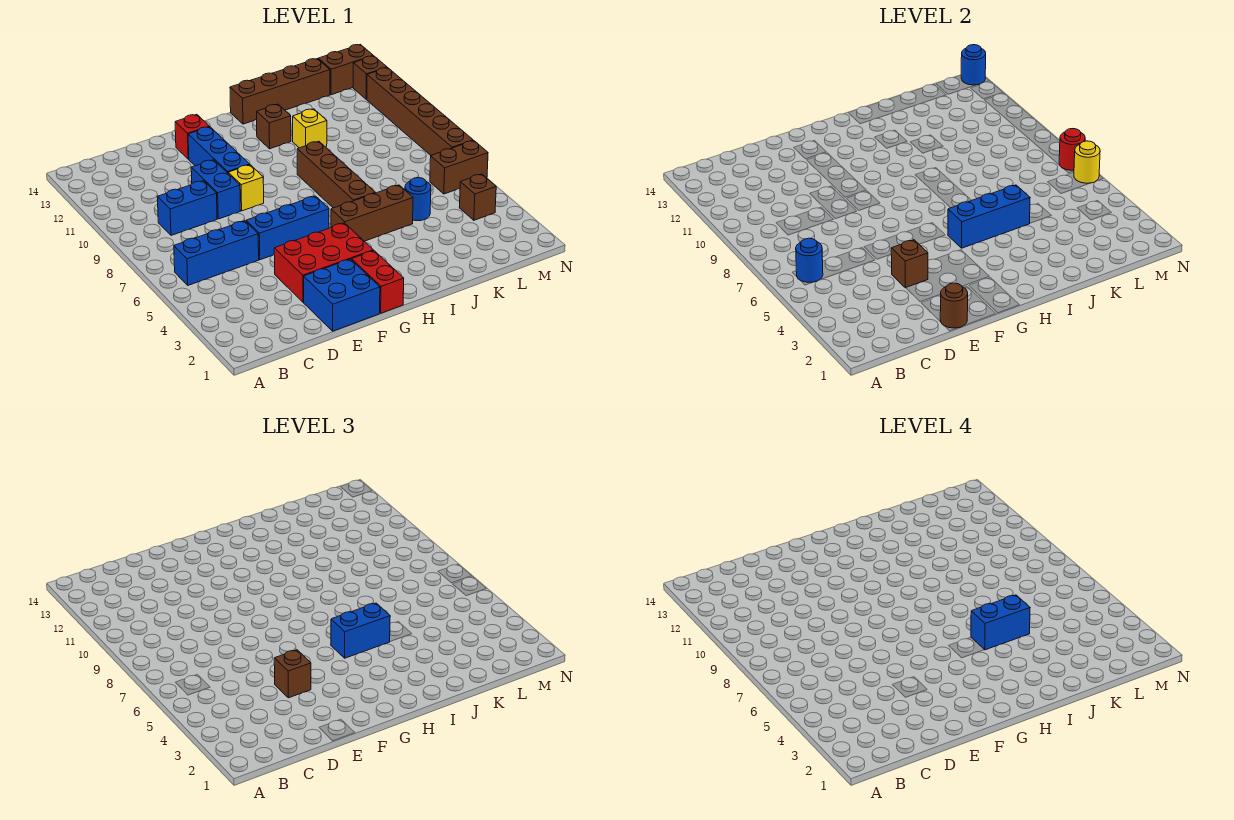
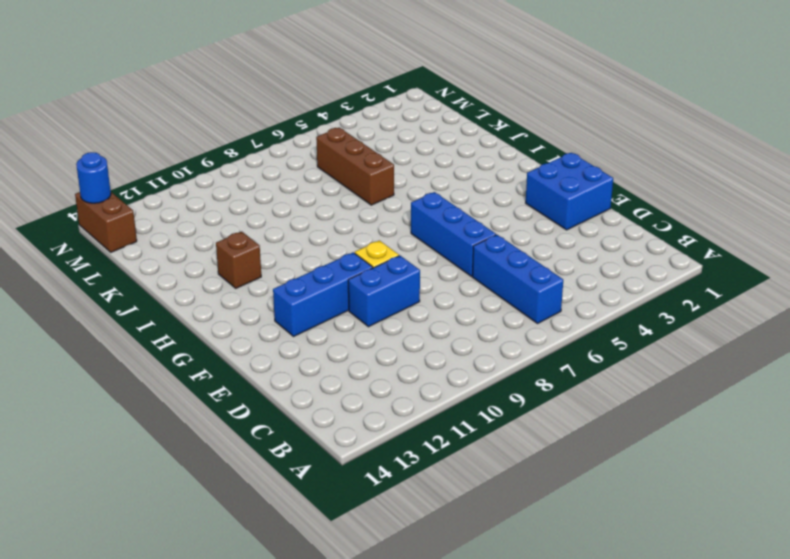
brown 1x3 brick [316,128,394,205] -> brown 1x3 brick moved to [331,185,413,241]
none -> blue 1x2 brick [157,181,217,235]
none -> red 2x3 brick [274,223,373,302]
none -> red 1x1 brick [175,114,209,159]
none -> red 1x2 brick [352,251,404,313]

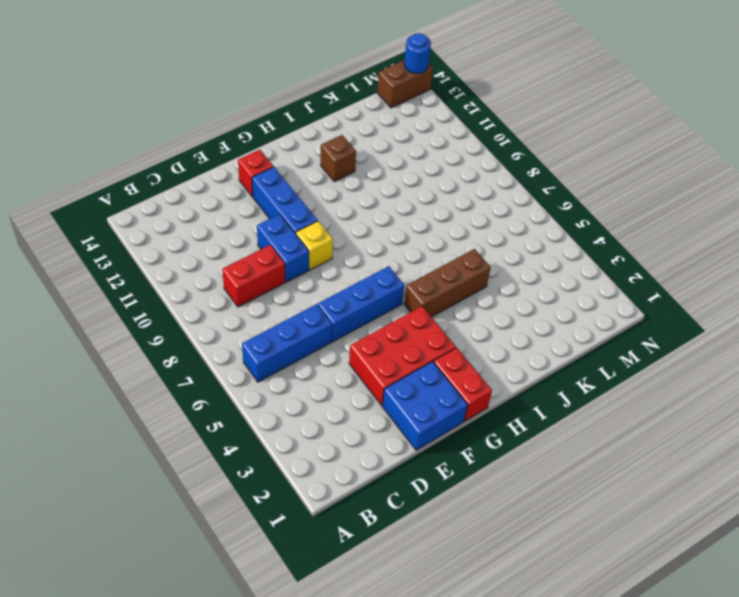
red 1x2 brick [222,245,285,307] -> blue 1x2 brick [157,181,217,235]
none -> brown 1x4 brick [297,141,375,208]
none -> brown 1x4 brick [230,59,330,124]
none -> yellow 1x1 brick [293,109,327,148]
none -> blue 1x1 round brick [405,178,431,221]

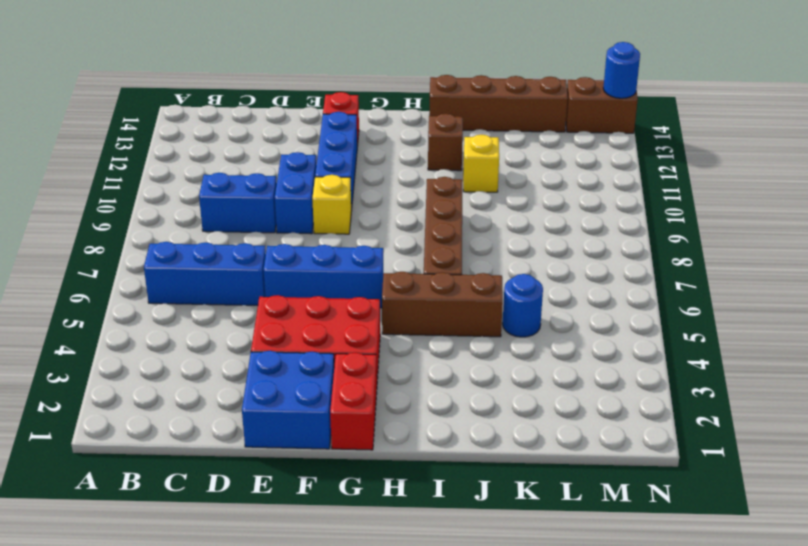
none -> brown 1x1 brick [459,174,496,220]
none -> brown 1x2 brick [430,141,488,194]
none -> brown 1x6 brick [367,68,473,155]
none -> brown 1x1 brick [353,56,387,99]

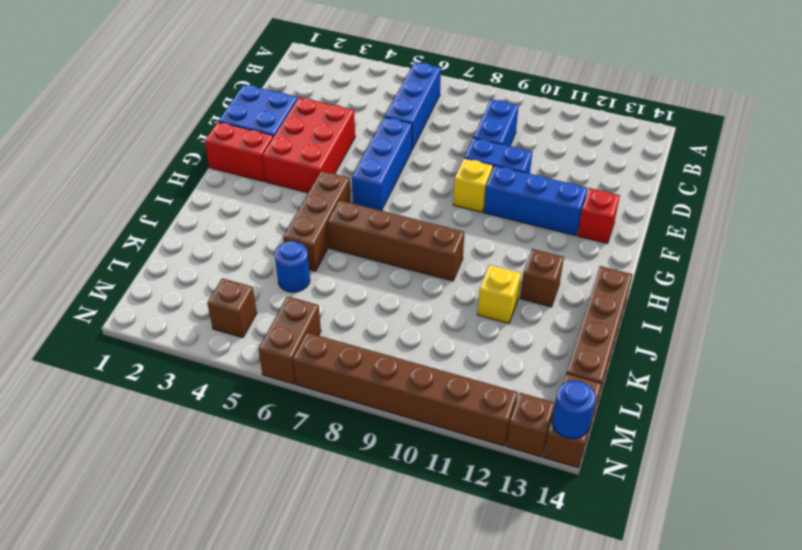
none -> blue 1x1 round brick [796,238,823,282]
none -> brown 1x1 round brick [940,283,968,328]
none -> brown 1x1 brick [891,240,928,288]
none -> blue 1x3 brick [948,185,1030,248]

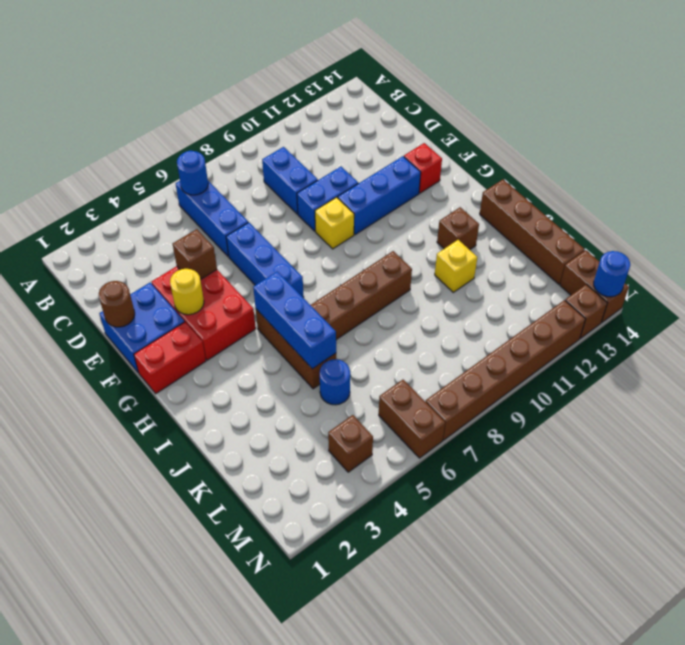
yellow 1x1 round brick [170,269,204,315] -> yellow 1x1 round brick moved to [1074,141,1100,183]
none -> red 1x1 round brick [1059,129,1085,170]
none -> brown 1x1 brick [274,650,311,698]
none -> blue 1x2 brick [331,603,390,658]
none -> blue 1x2 brick [971,595,1030,650]

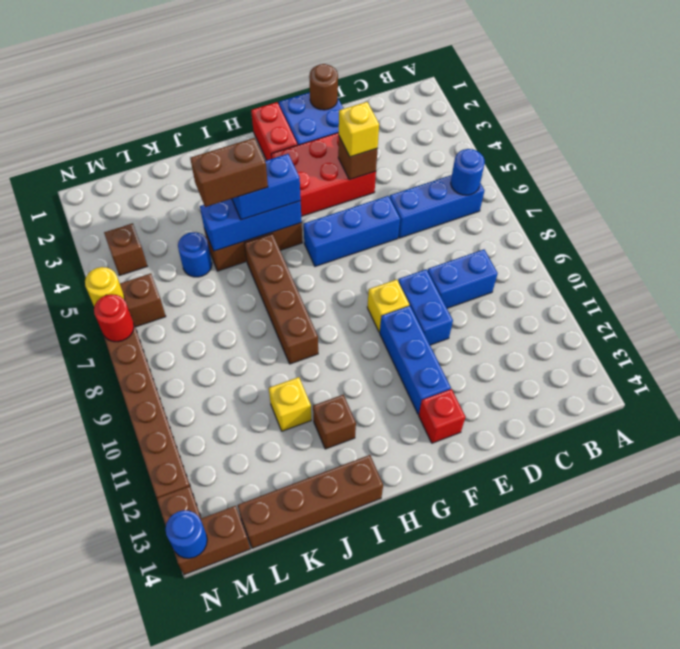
yellow 1x1 brick [339,102,379,157] -> brown 1x1 brick [274,650,311,698]
brown 1x2 brick [190,138,268,207] -> blue 1x2 brick [971,595,1030,650]

